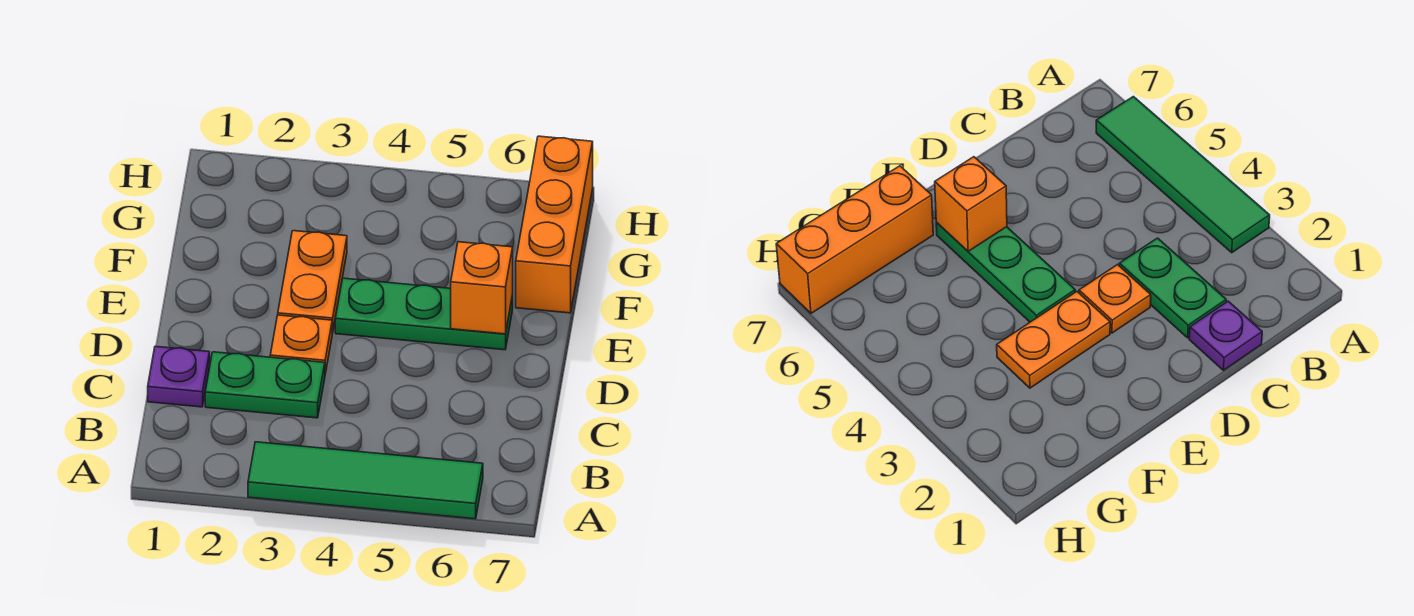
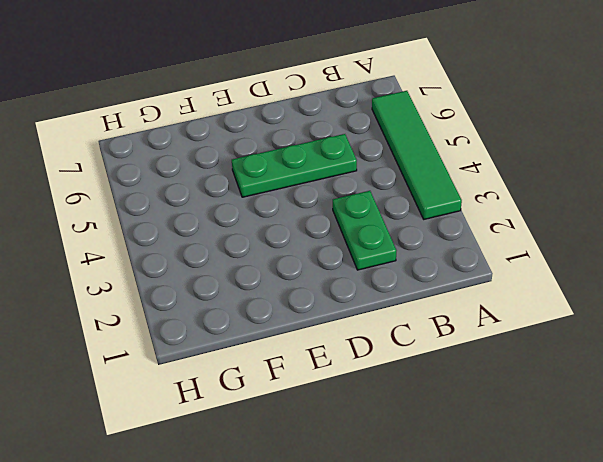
green 1x3 plate [232,134,357,197] -> green 1x3 plate turned to [335,278,513,350]
none -> purple 1x1 plate [148,346,210,407]
none -> orange 1x1 plate [270,315,332,374]

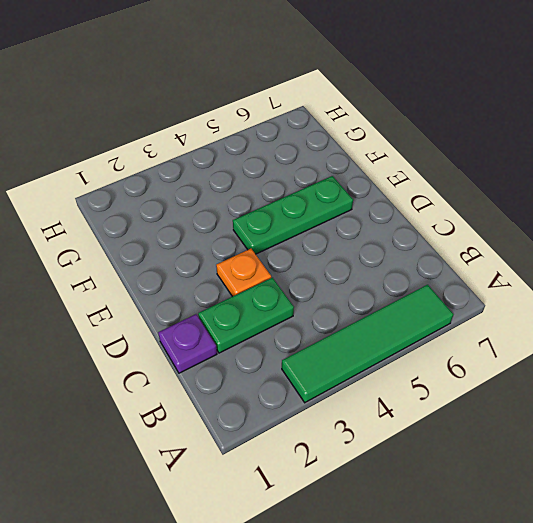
none -> orange 1x2 plate [278,231,347,333]
none -> orange 1x3 brick [516,136,593,313]

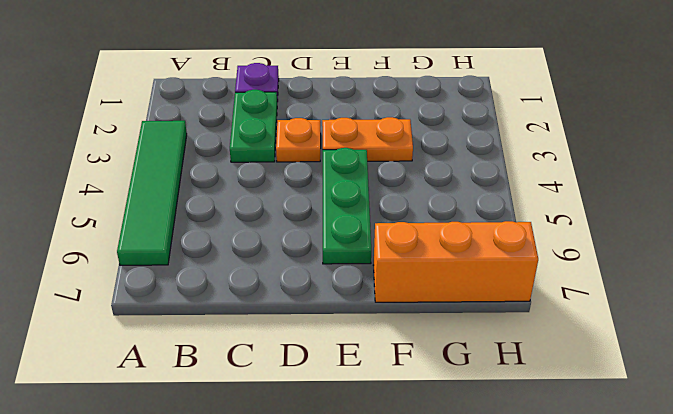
none -> orange 1x1 brick [451,242,513,334]

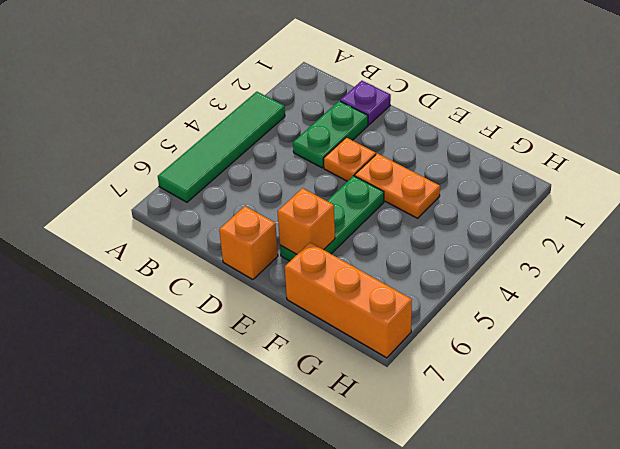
orange 1x1 brick [219,206,278,280] -> none

